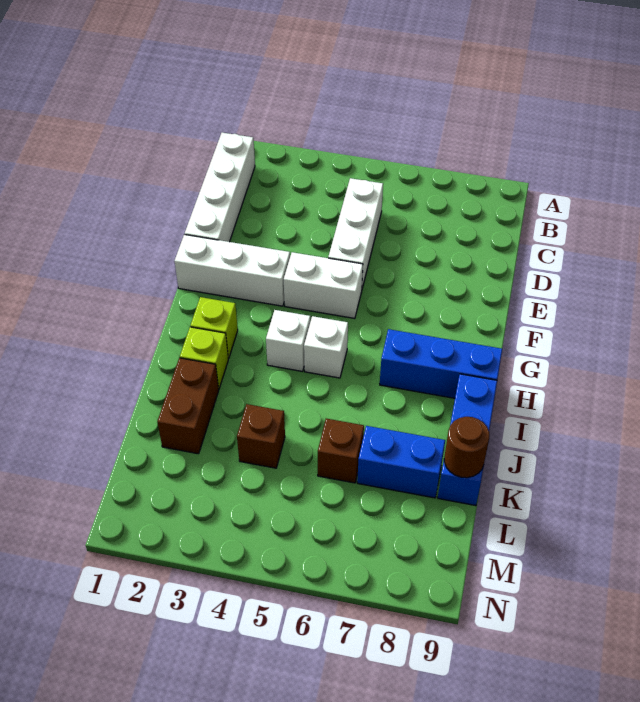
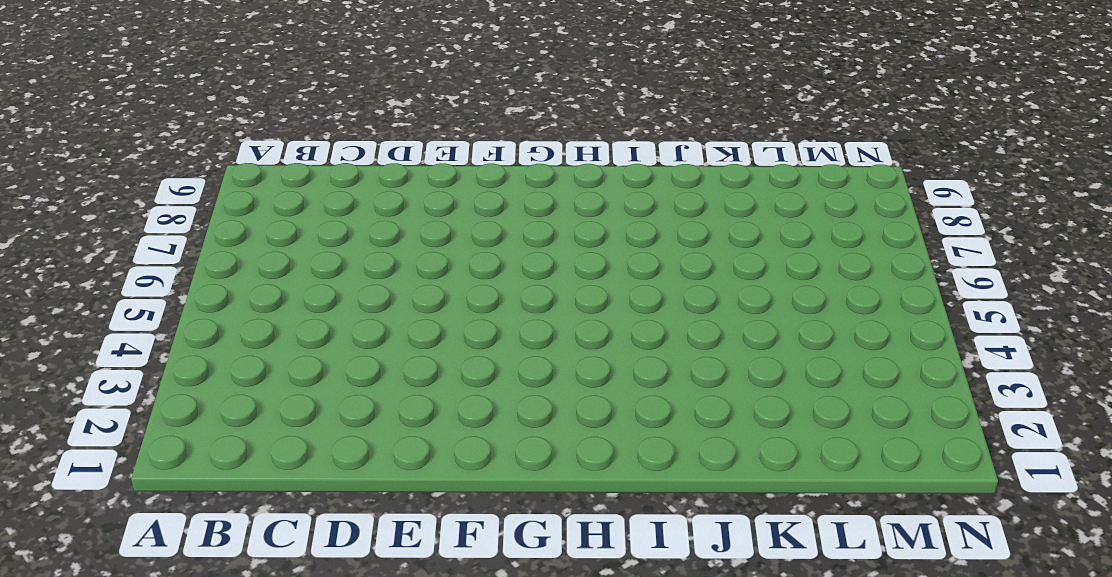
none -> white 1x4 brick [185,133,255,242]
none -> white 1x3 brick [328,178,383,288]
none -> white 1x3 brick [175,234,290,306]

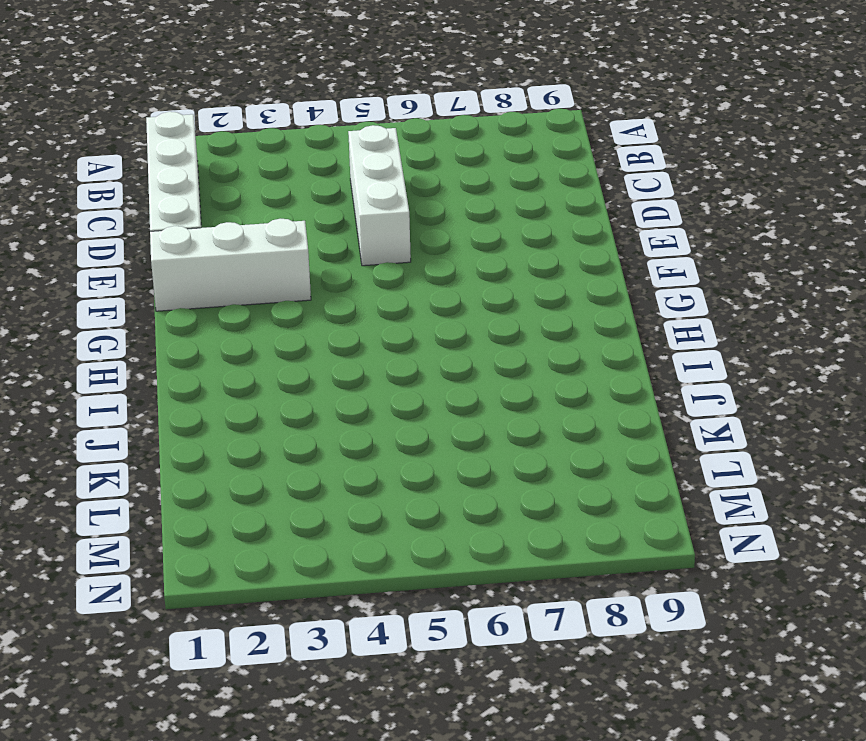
none -> white 1x2 brick [284,252,363,319]
none -> lime 1x1 brick [190,297,238,358]
none -> white 1x1 brick [266,310,310,371]

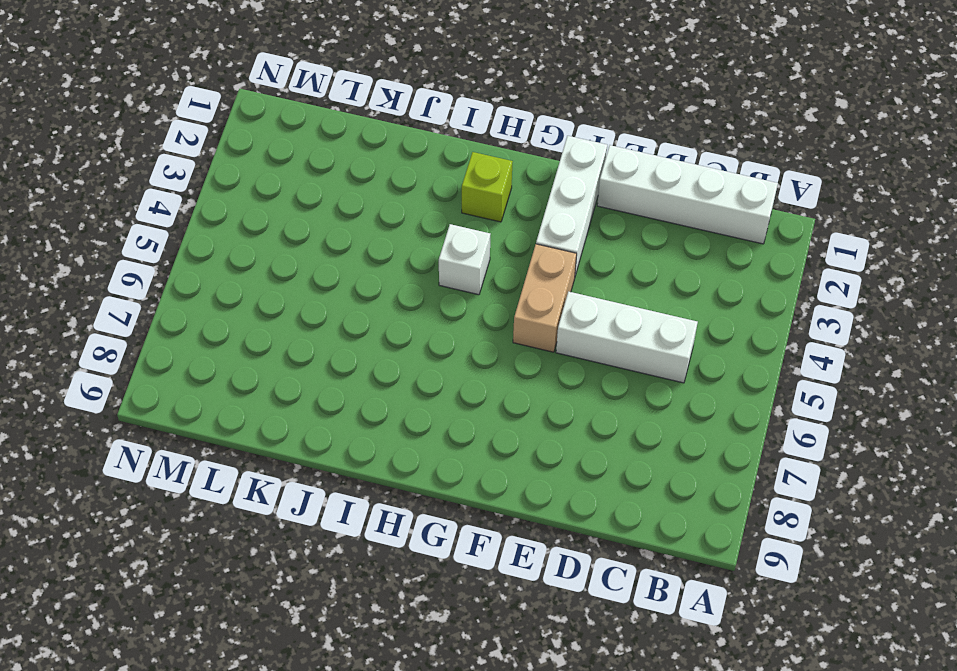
tan 1x2 brick [513,244,577,352] -> white 1x2 brick [284,252,363,319]
none -> white 1x1 brick [304,316,348,378]
none -> blue 1x3 brick [380,329,502,398]
none -> lime 1x1 brick [180,327,228,389]

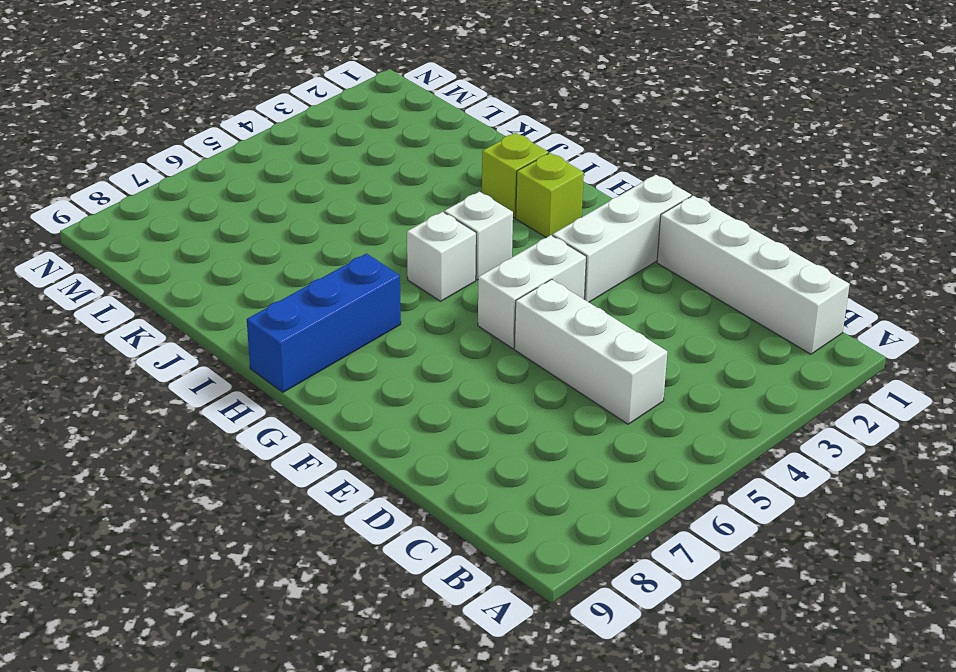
none -> blue 1x3 brick [438,374,497,506]
none -> brown 1x2 brick [157,358,219,454]
none -> brown 1x1 brick [237,404,285,468]

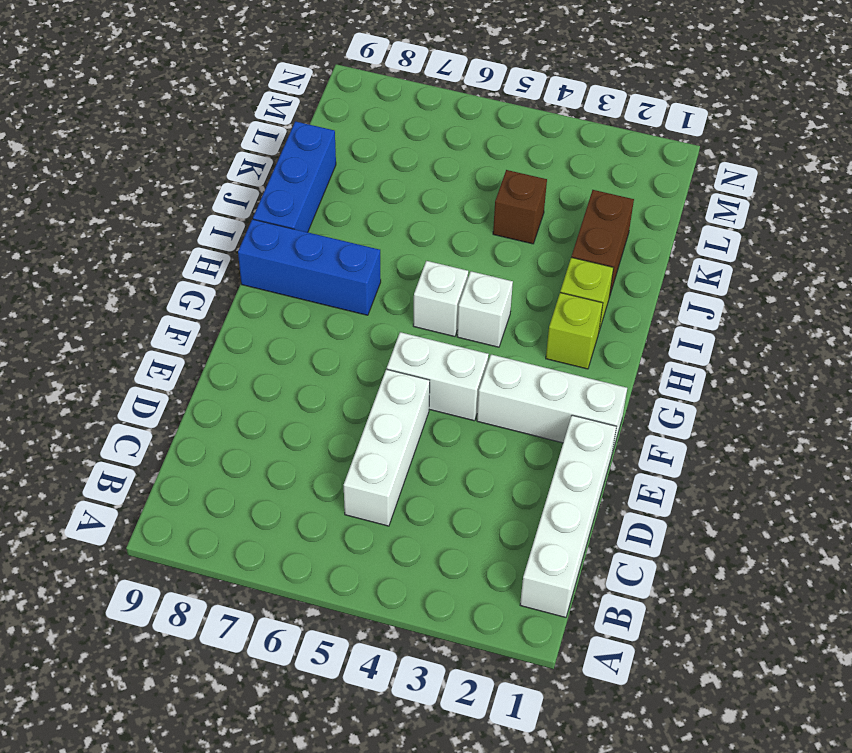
none -> brown 1x1 brick [318,419,364,483]
none -> blue 1x2 brick [357,426,445,498]
none -> brown 1x1 round brick [444,417,489,478]

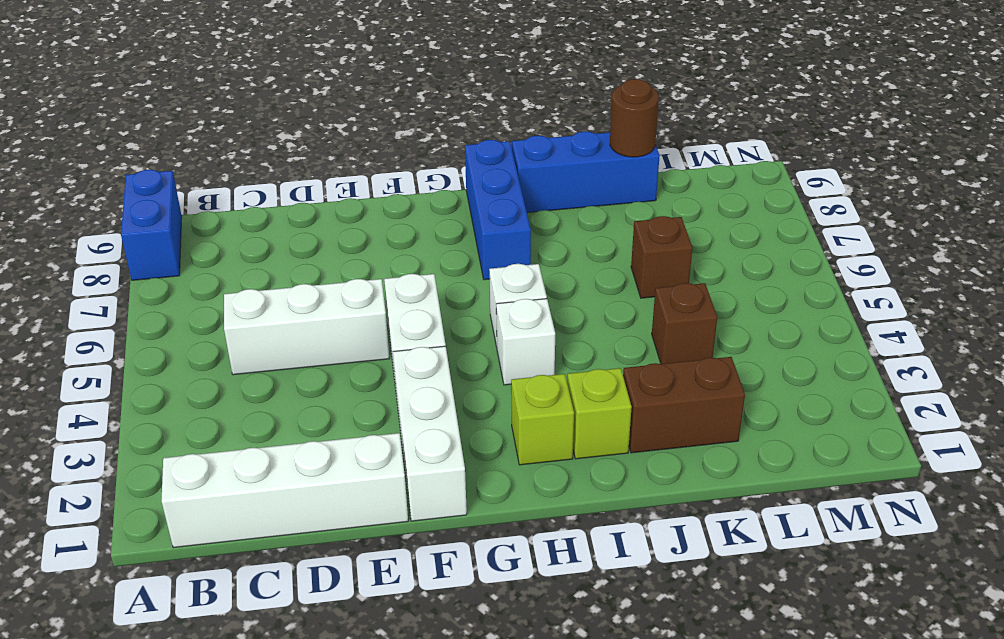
blue 1x2 brick [121,169,182,280] -> blue 1x2 brick moved to [357,426,445,498]

